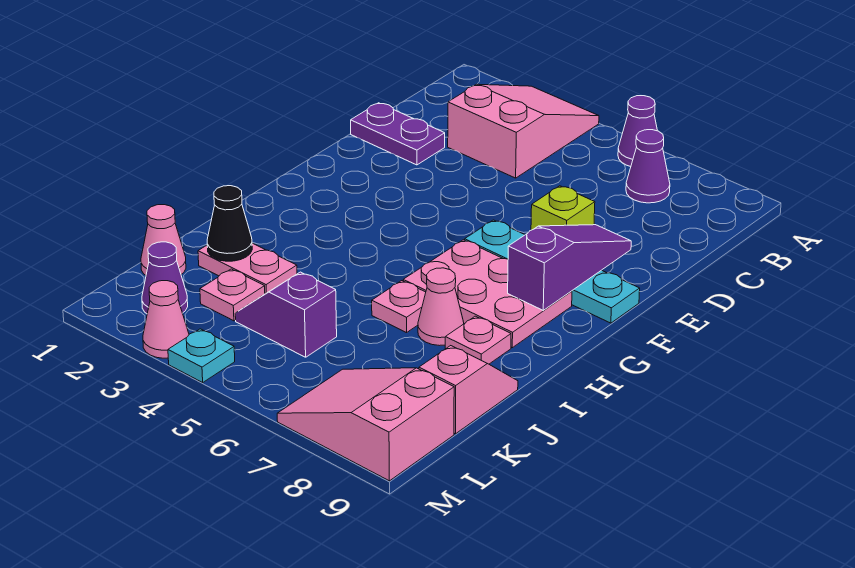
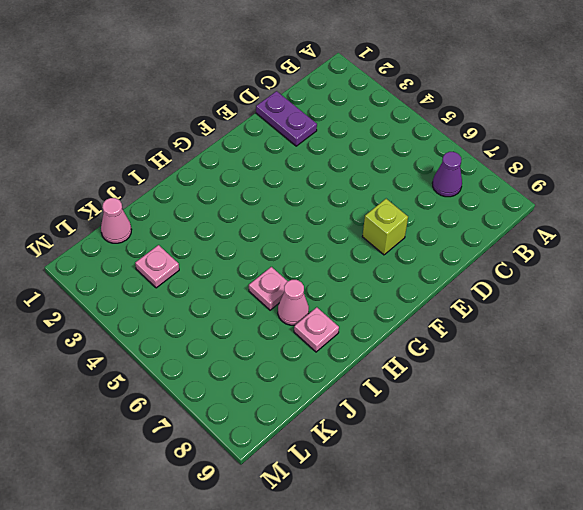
none -> pink 2x3 slope [448,84,599,178]
none -> purple 1x1 cone [618,96,657,167]
none -> cyan 1x4 plate [465,220,640,323]

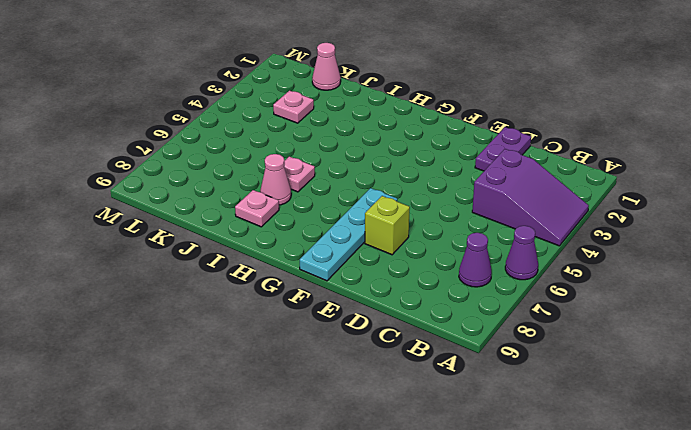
purple 2x3 slope [472,149,589,246] -> pink 2x3 slope [448,84,599,178]
none -> pink 2x3 plate [403,240,572,348]
none -> pink 1x2 plate [198,243,297,294]
none -> pink 1x2 slope [419,346,518,434]

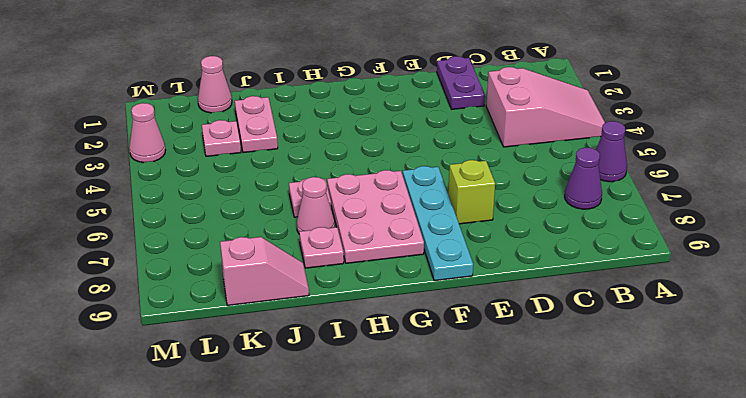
none -> purple 1x2 slope [235,272,337,357]
none -> purple 1x1 cone [142,242,188,314]
none -> pink 2x3 slope [277,368,454,481]

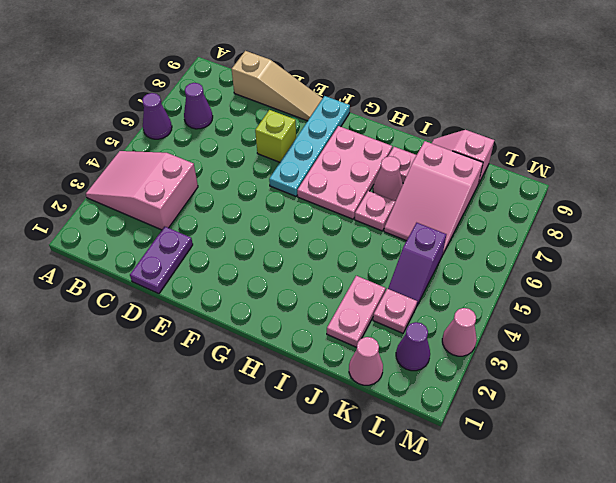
tan 1x3 slope [231,51,323,121] -> none
pink 2x3 slope [384,141,483,254] -> pink 2x3 slope moved to [277,368,454,481]
none -> cyan 1x1 plate [168,329,235,382]
none -> purple 1x3 slope [508,225,631,311]
none -> black 1x1 cone [207,186,252,261]

